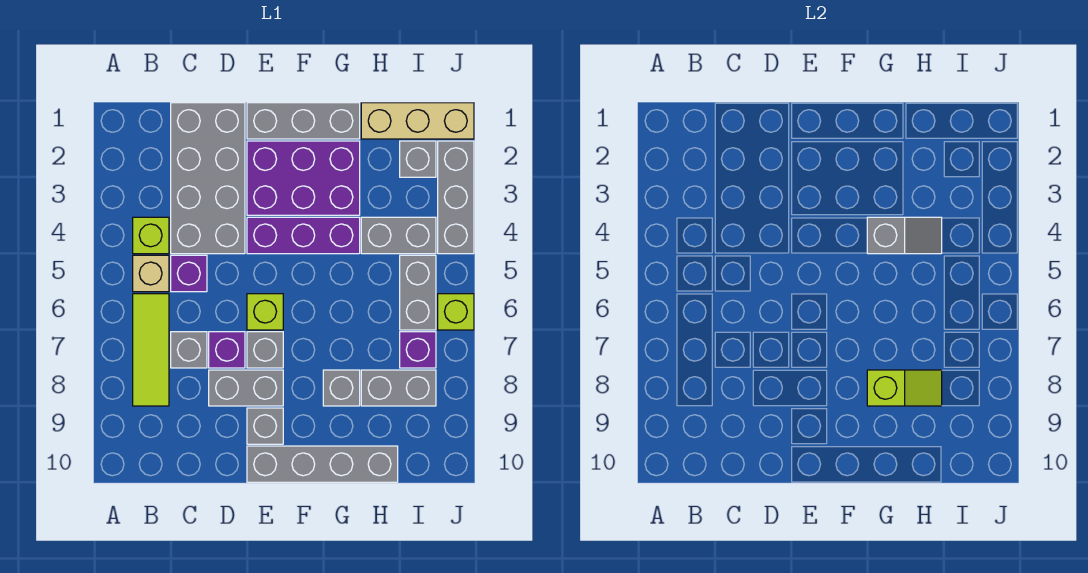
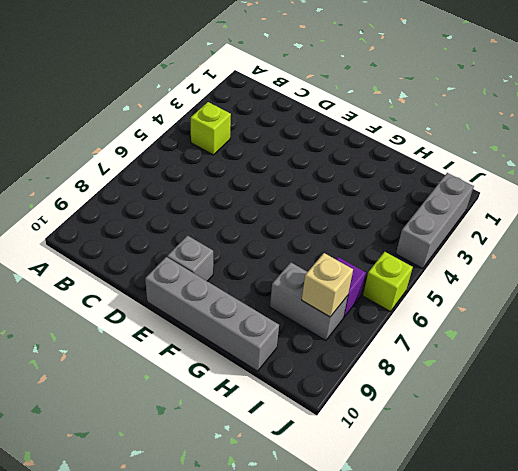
tan 1x1 brick [302,253,353,317] -> tan 1x1 brick moved to [133,255,169,292]
none -> lime 1x3 tile [133,294,169,406]
none -> grey 2x4 brick [171,103,245,254]
none -> purple 1x1 brick [171,255,207,292]

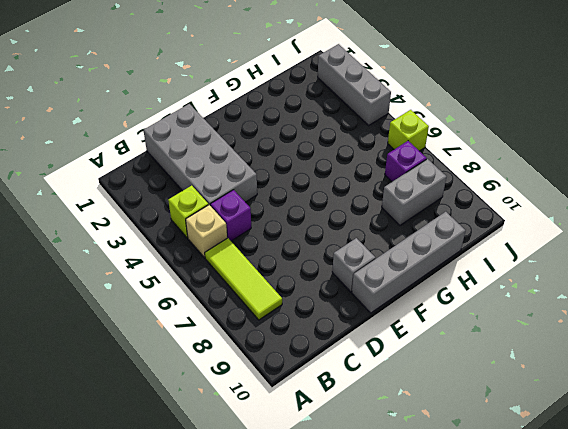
none -> grey 1x1 brick [171,332,207,368]
none -> purple 1x1 brick [209,332,245,368]
none -> grey 1x2 brick [209,370,283,406]

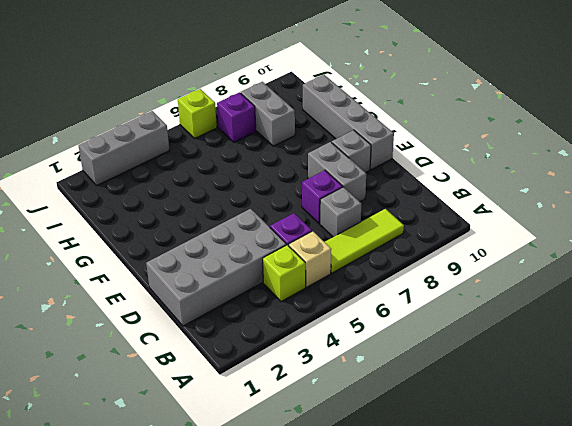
none -> grey 1x3 brick [247,103,360,139]
none -> purple 2x3 brick [247,141,360,215]
none -> purple 1x3 brick [247,217,360,254]

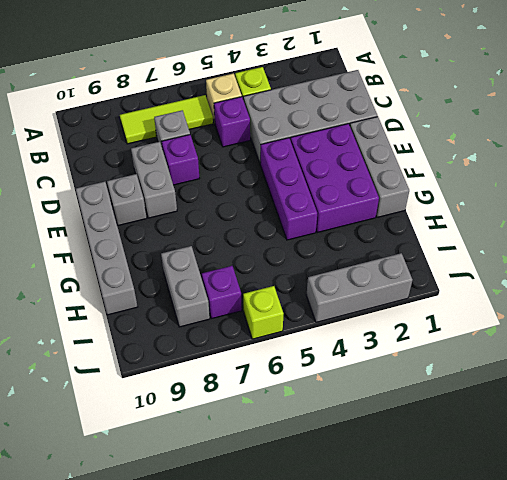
none -> lime 1x1 brick [247,294,283,330]
none -> grey 1x1 brick [247,332,283,368]
none -> grey 1x1 brick [323,370,360,406]

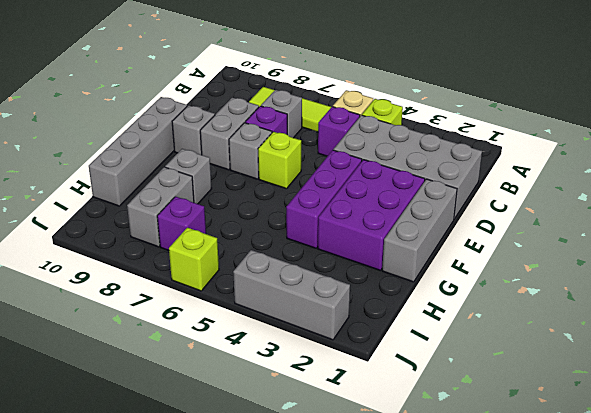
none -> tan 1x3 brick [361,103,474,139]
none -> grey 1x2 brick [361,217,436,254]
none -> grey 1x1 brick [400,141,436,177]

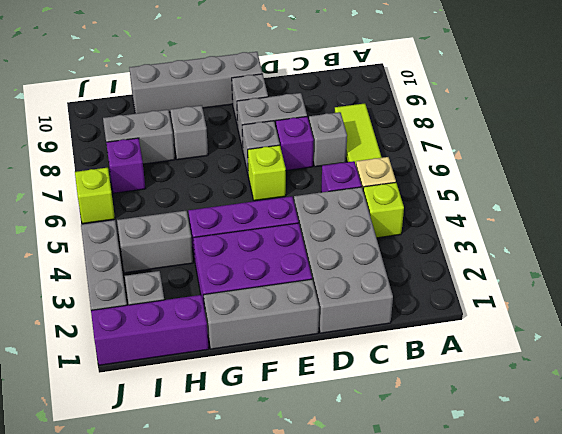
purple 1x3 brick [91,295,209,365] -> tan 1x3 brick [361,103,474,139]
none -> grey 1x2 brick [400,255,436,330]
none -> grey 1x2 slope [867,217,942,254]
none -> lime 1x2 slope [867,370,942,406]

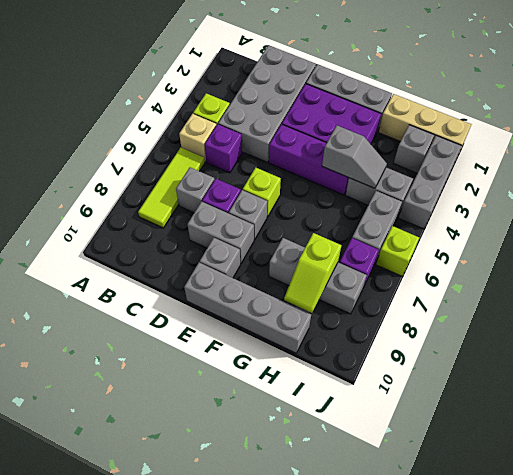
lime 1x2 slope [284,233,341,313] -> lime 1x2 slope turned to [867,370,942,406]

